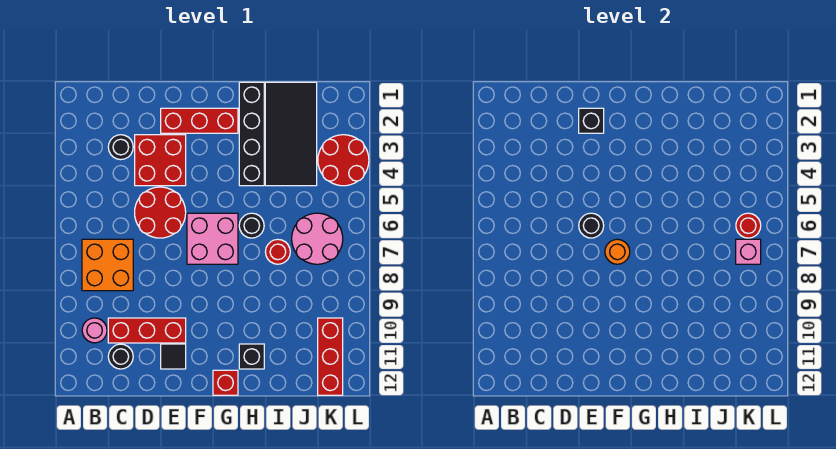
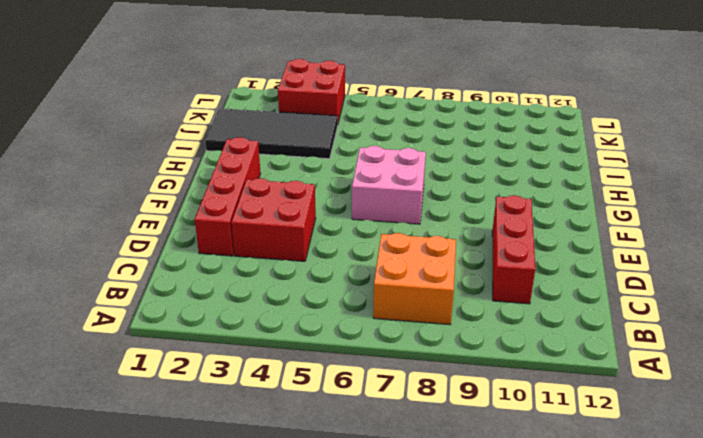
red 1x4 brick [195,137,261,256] -> red 1x3 brick [161,108,238,133]
red 2x2 brick [278,59,345,122] -> red 2x2 round brick [318,135,369,186]
none -> pink 1x1 round brick [82,318,107,343]
none -> black 1x1 round brick [108,135,133,160]
none -> black 1x1 round brick [108,344,133,369]

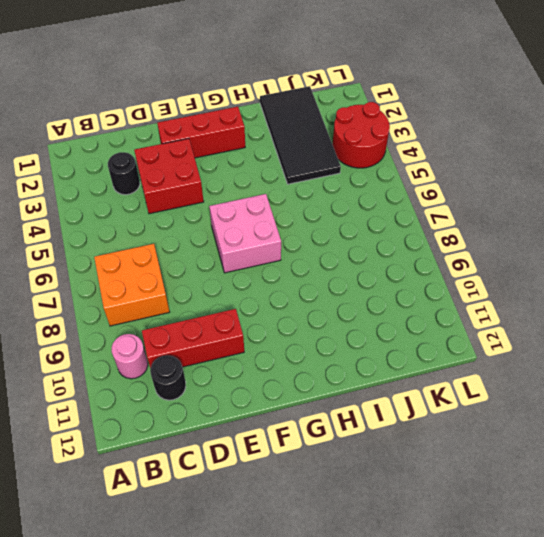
none -> red 2x2 round brick [135,187,186,238]
none -> black 1x1 tile [161,344,186,369]
none -> red 1x1 brick [213,370,238,395]

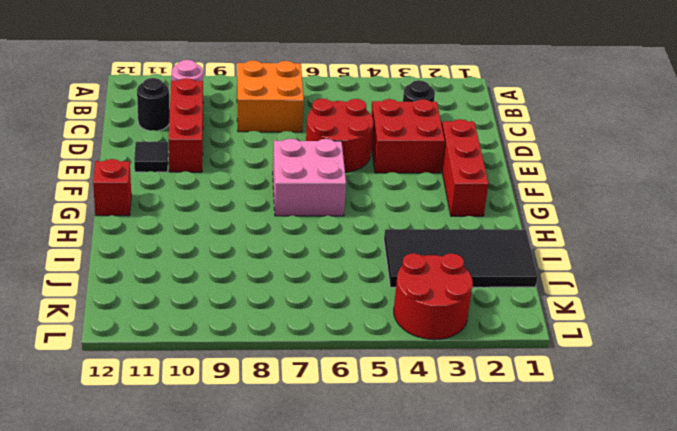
none -> black 1x4 brick [239,82,264,186]
none -> black 1x1 round brick [239,213,264,238]
none -> black 1x1 brick [239,344,264,369]

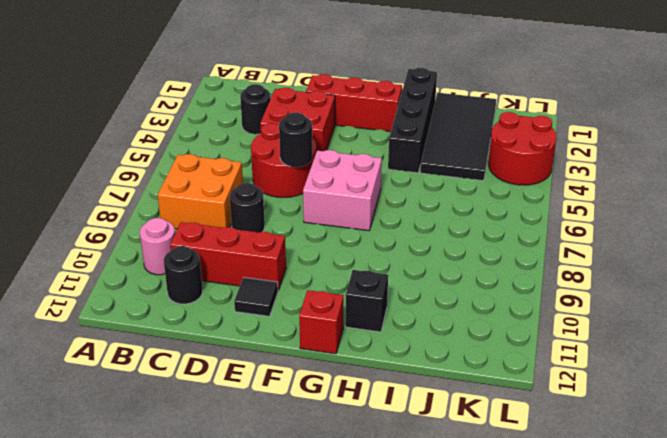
black 1x1 round brick [230,183,265,232] -> black 1x1 round brick moved to [239,213,264,238]
none -> red 1x1 round brick [266,239,290,264]
none -> pink 2x2 round brick [292,213,343,264]
none -> red 1x3 brick [318,318,343,395]

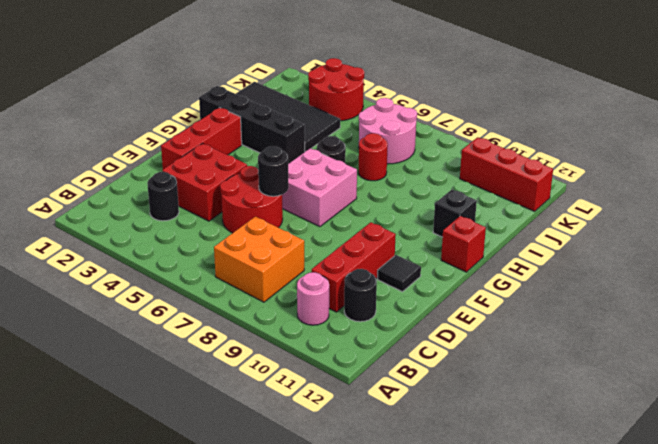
none -> black 1x1 brick [579,108,604,133]
none -> orange 1x1 round brick [605,239,630,264]
none -> red 1x1 round brick [736,213,761,238]

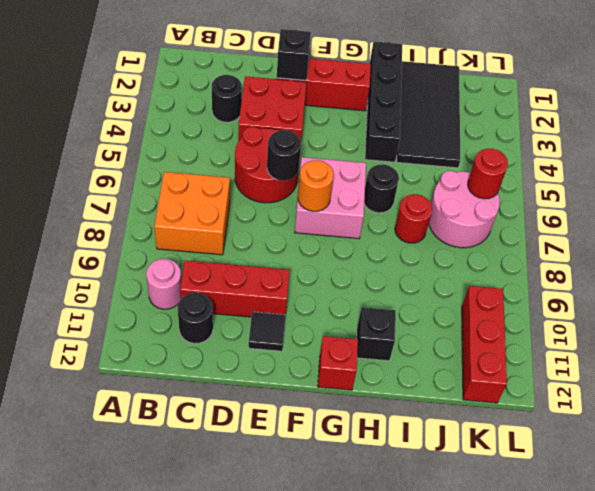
none -> red 2x2 round brick [318,135,369,186]
none -> pink 1x1 brick [736,239,761,264]

